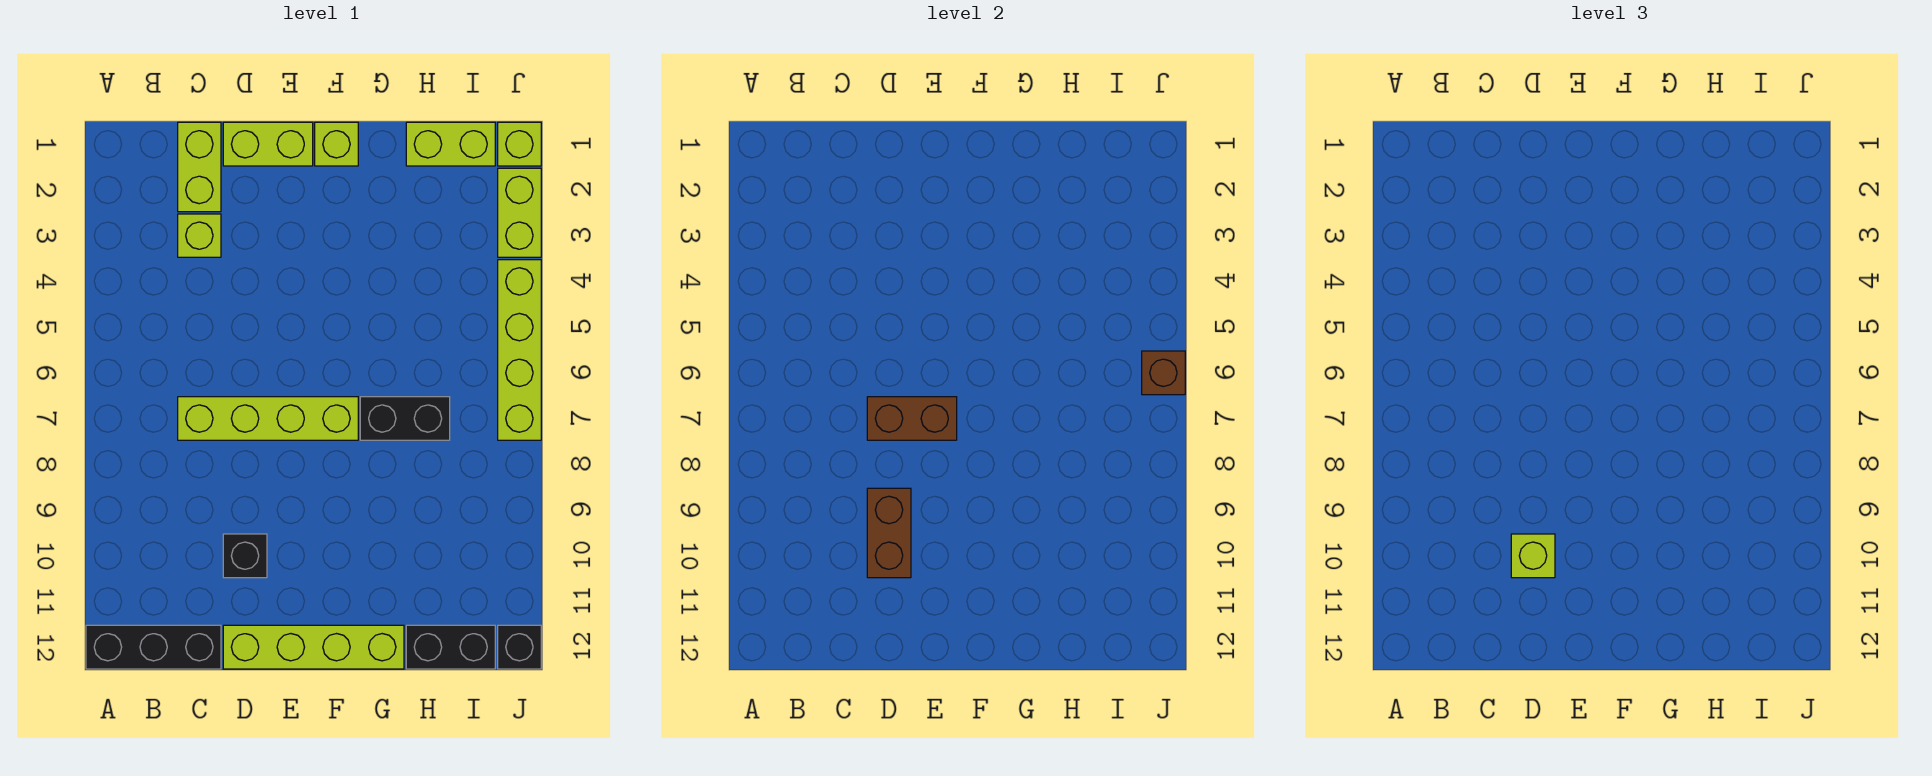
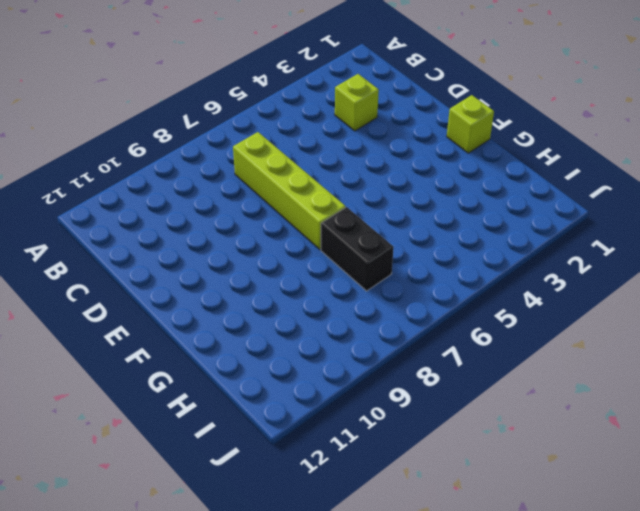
none -> black 1x3 brick [86,625,221,669]
none -> lime 1x2 brick [178,122,221,212]
none -> lime 1x2 brick [223,122,313,166]

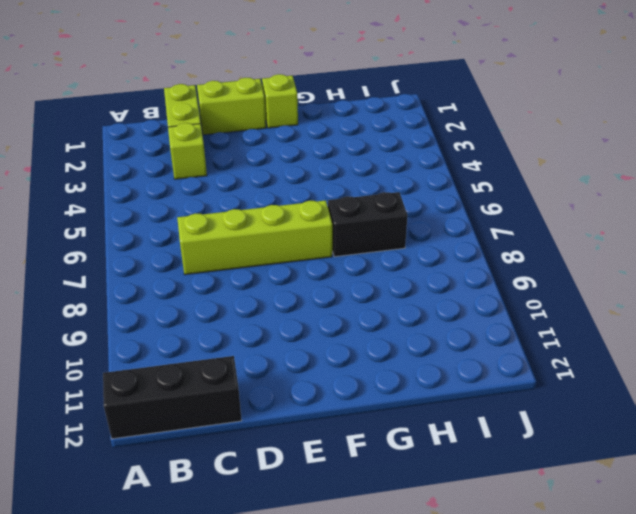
none -> black 1x1 brick [223,534,267,578]
none -> lime 1x4 brick [223,625,404,669]
none -> lime 1x2 brick [406,122,495,166]

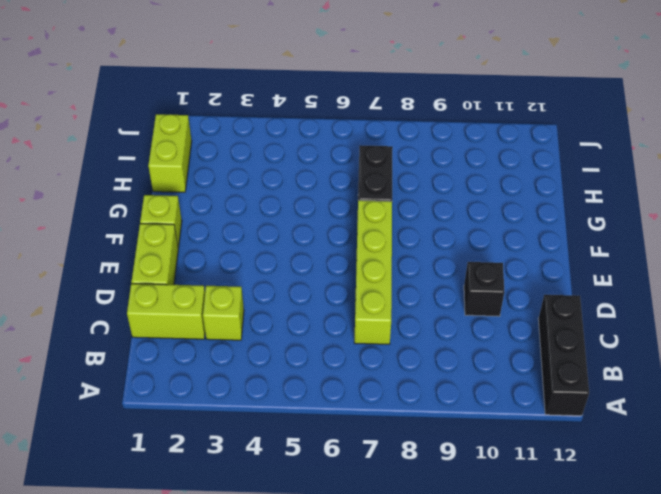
none -> lime 1x4 brick [223,625,404,669]
none -> black 1x2 brick [406,625,495,669]
none -> lime 1x1 brick [498,122,541,166]

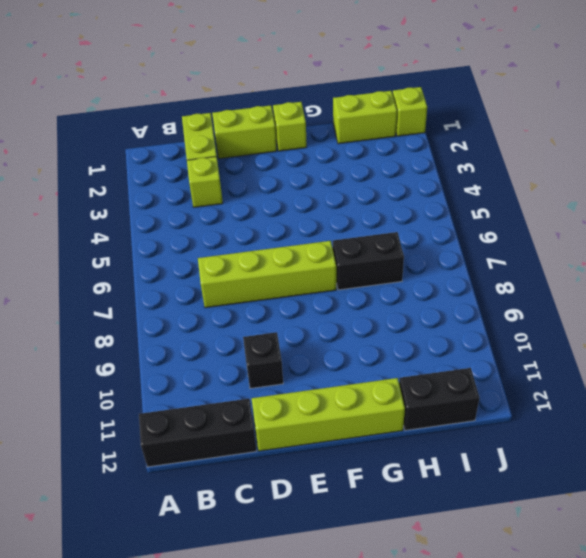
none -> lime 1x2 brick [498,168,541,257]
none -> lime 1x4 brick [498,260,541,440]
none -> black 1x1 brick [498,625,541,669]

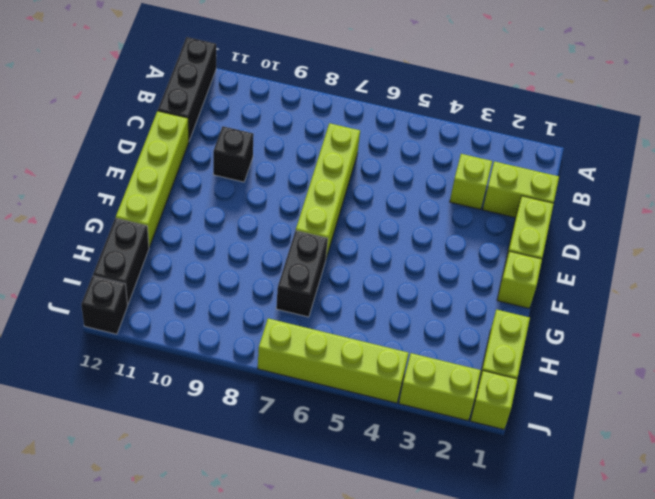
none -> brown 1x2 brick [867,397,957,440]
none -> brown 1x2 brick [867,488,911,578]
none -> brown 1x1 brick [1142,351,1185,395]

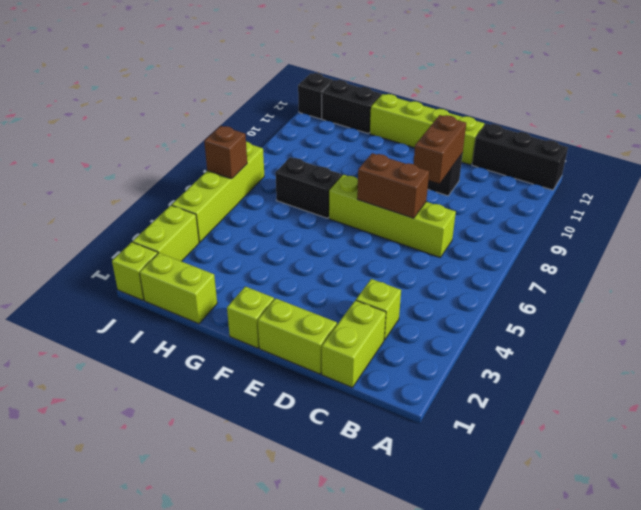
none -> lime 1x1 brick [1511,534,1555,578]

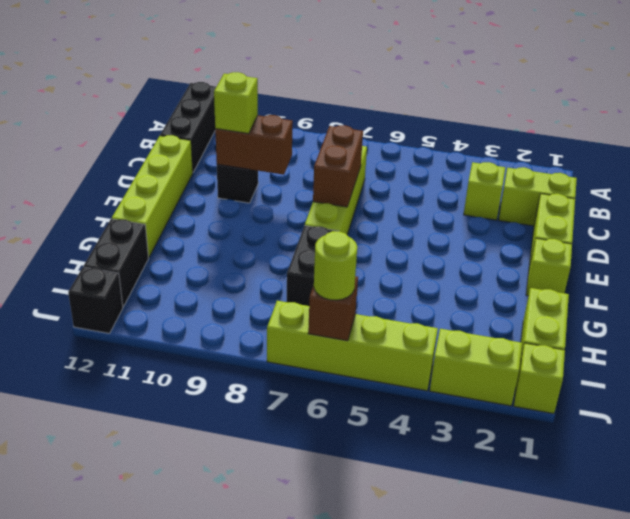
lime 1x1 round brick [314,231,357,300] -> none

